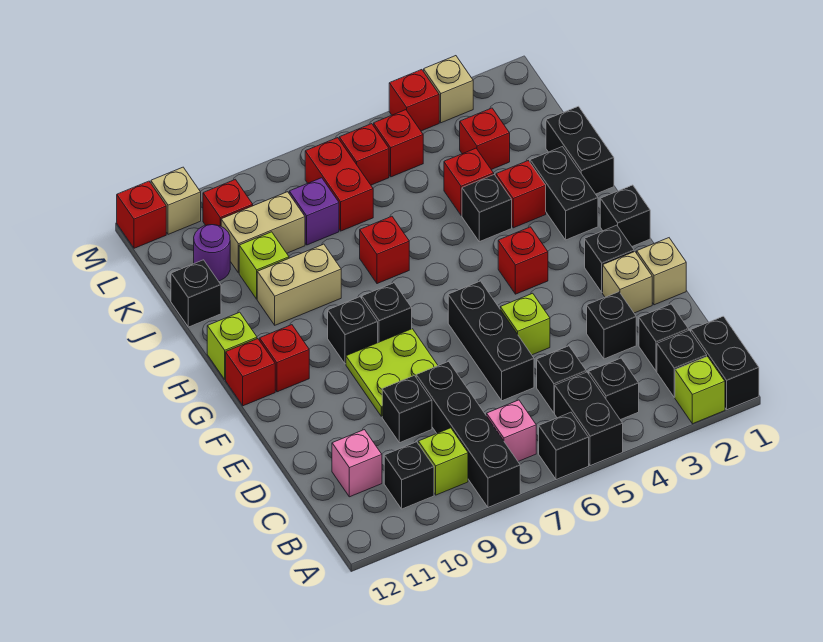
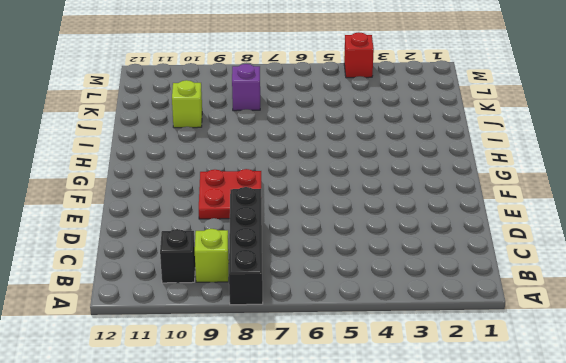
red 2x2 plate [199,169,261,219] -> lime 2x2 plate [346,329,438,416]
none -> black 1x2 brick [691,316,759,410]
none -> lime 1x1 brick [675,357,725,424]
none -> black 1x2 brick [555,372,623,466]
none -> black 1x1 brick [539,412,589,480]

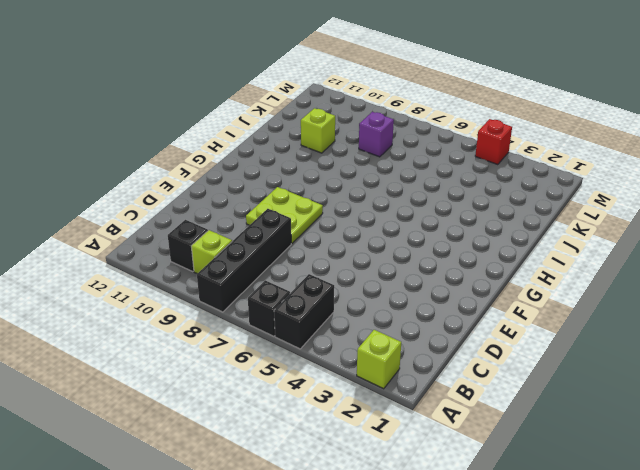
none -> black 1x2 brick [691,316,759,410]
none -> black 1x1 brick [657,330,707,397]
none -> black 1x1 brick [589,358,639,420]
none -> pink 1x1 brick [487,400,536,461]

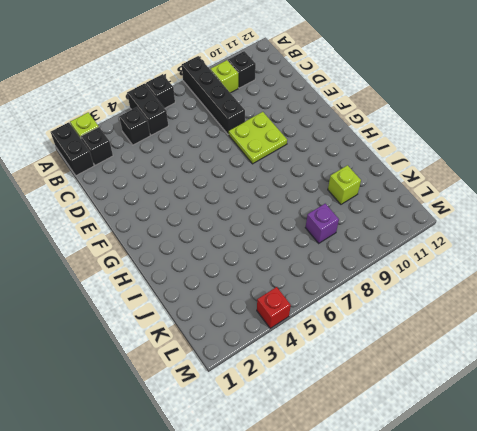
none -> pink 1x1 brick [487,400,536,461]
none -> black 1x1 brick [639,304,689,371]
none -> black 1x1 brick [537,346,586,413]
none -> pink 1x1 brick [332,430,382,497]

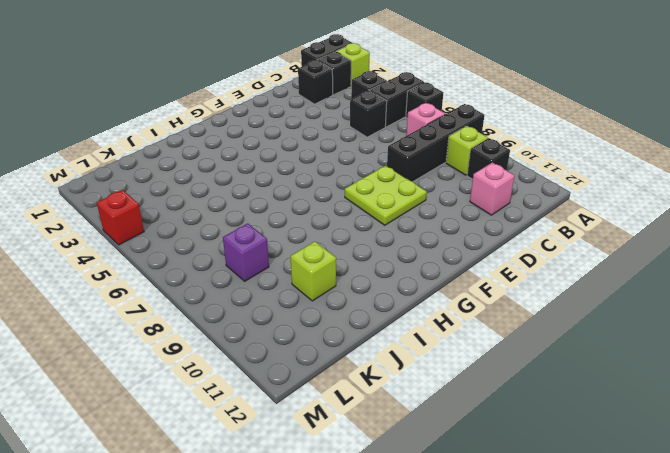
none -> black 1x1 brick [587,292,636,359]
none -> black 1x3 brick [448,281,534,401]
none -> black 1x1 brick [382,375,432,443]
none -> tan 1x1 brick [637,238,686,305]

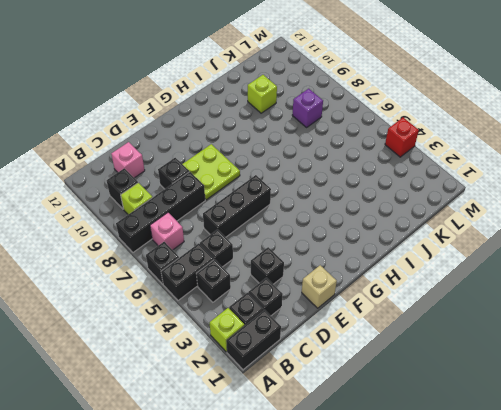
none -> tan 1x1 brick [603,251,652,313]
none -> lime 1x1 brick [500,293,550,355]
none -> black 1x1 brick [585,225,634,292]
none -> black 1x1 brick [600,185,650,246]

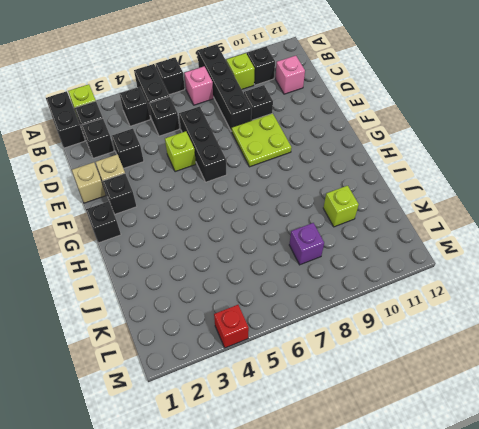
none -> red 1x1 brick [498,227,548,294]
none -> black 1x1 brick [362,283,412,342]
none -> black 1x1 brick [328,297,378,364]
none -> red 1x1 brick [260,325,309,392]

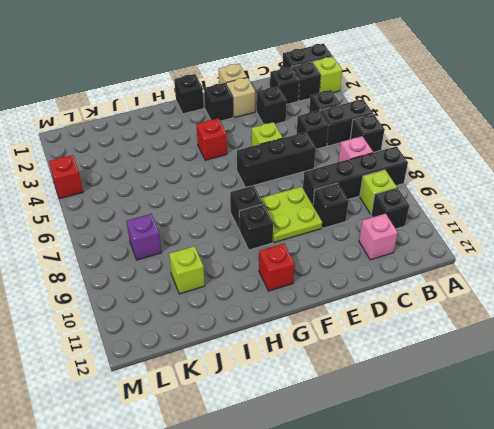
none -> red 1x1 brick [226,339,275,406]
none -> black 1x2 brick [530,147,598,240]
none -> lime 1x1 brick [207,312,257,379]
none -> black 1x2 brick [546,106,614,194]

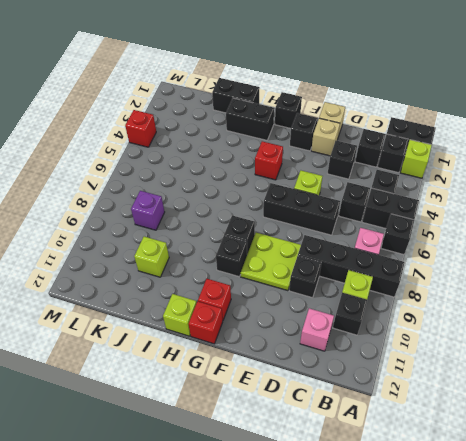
none -> red 1x1 brick [496,161,546,228]
none -> black 1x1 brick [462,175,512,242]
none -> red 1x1 brick [360,216,409,284]
none -> tan 1x2 brick [257,244,341,325]

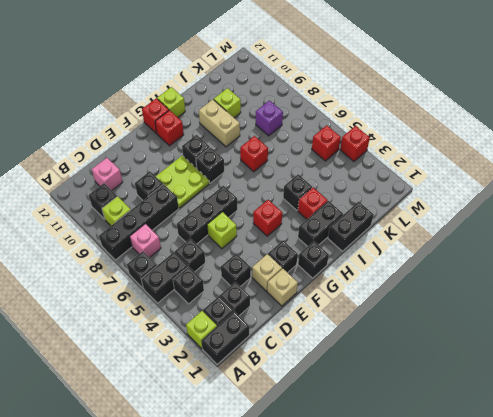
none -> red 1x1 brick [444,148,494,215]
none -> black 1x1 brick [171,260,221,327]
none -> red 1x1 brick [460,108,510,170]
none -> red 1x2 brick [305,138,373,231]

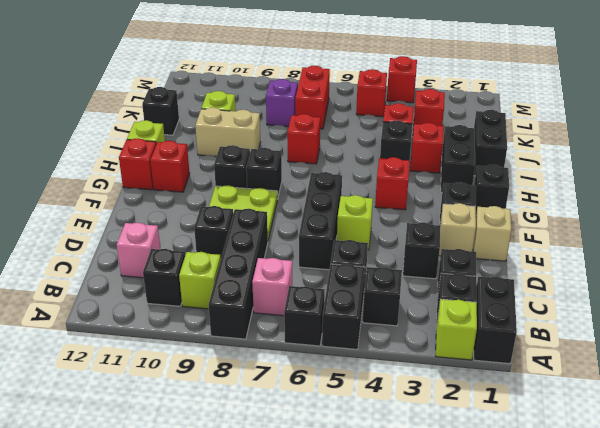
none -> tan 1x2 brick [221,192,305,273]
none -> purple 1x1 round brick [194,225,230,281]
none -> red 1x1 brick [339,124,389,185]
none -> red 1x1 brick [203,179,253,226]

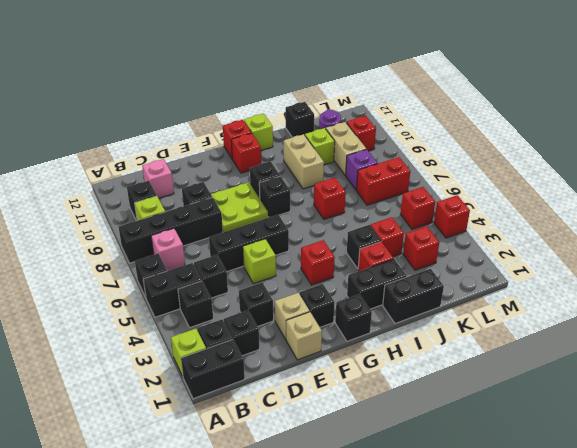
none -> red 1x1 brick [339,124,389,185]
none -> tan 1x1 brick [424,56,473,123]
none -> tan 1x1 brick [151,167,201,234]
none -> red 1x1 brick [117,181,166,248]

